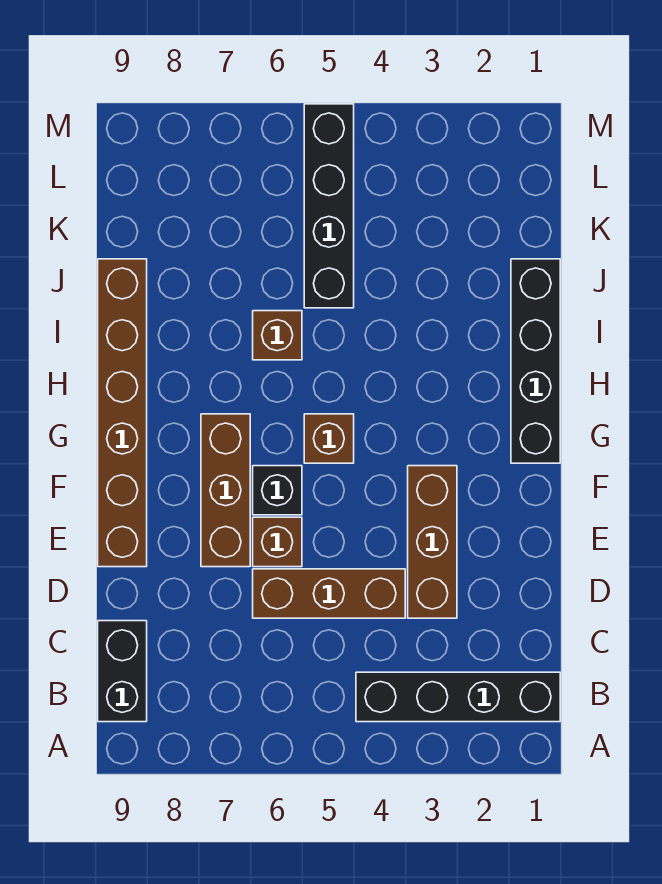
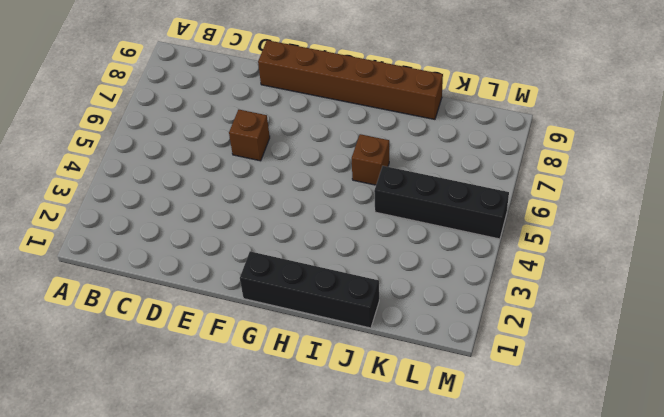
none -> black 1x4 brick [356,672,560,722]
none -> black 1x2 brick [98,621,147,722]
none -> brown 1x3 brick [408,466,457,618]

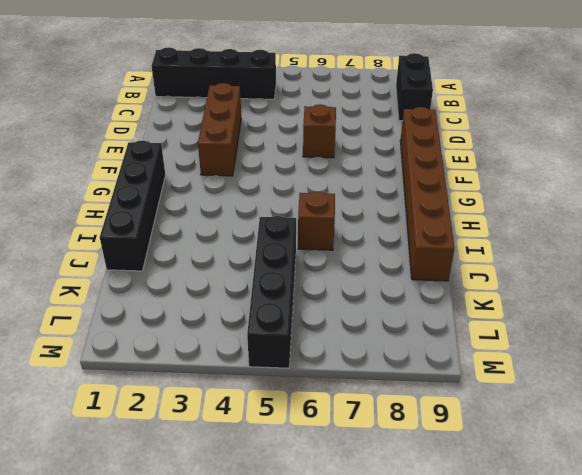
none -> brown 1x3 brick [253,569,405,618]
none -> brown 1x3 brick [201,414,250,567]
none -> black 1x1 brick [253,466,302,515]

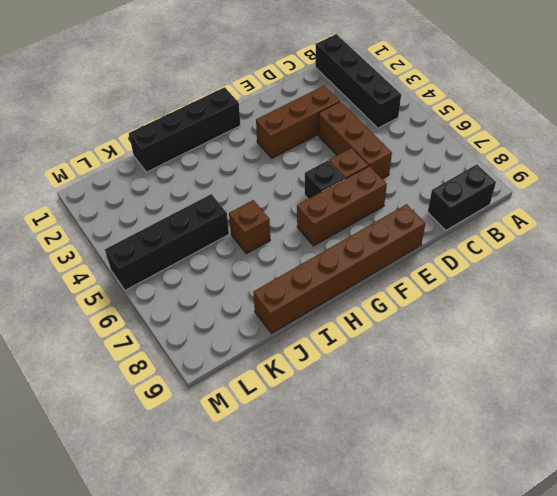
none -> brown 1x1 brick [304,414,354,463]

